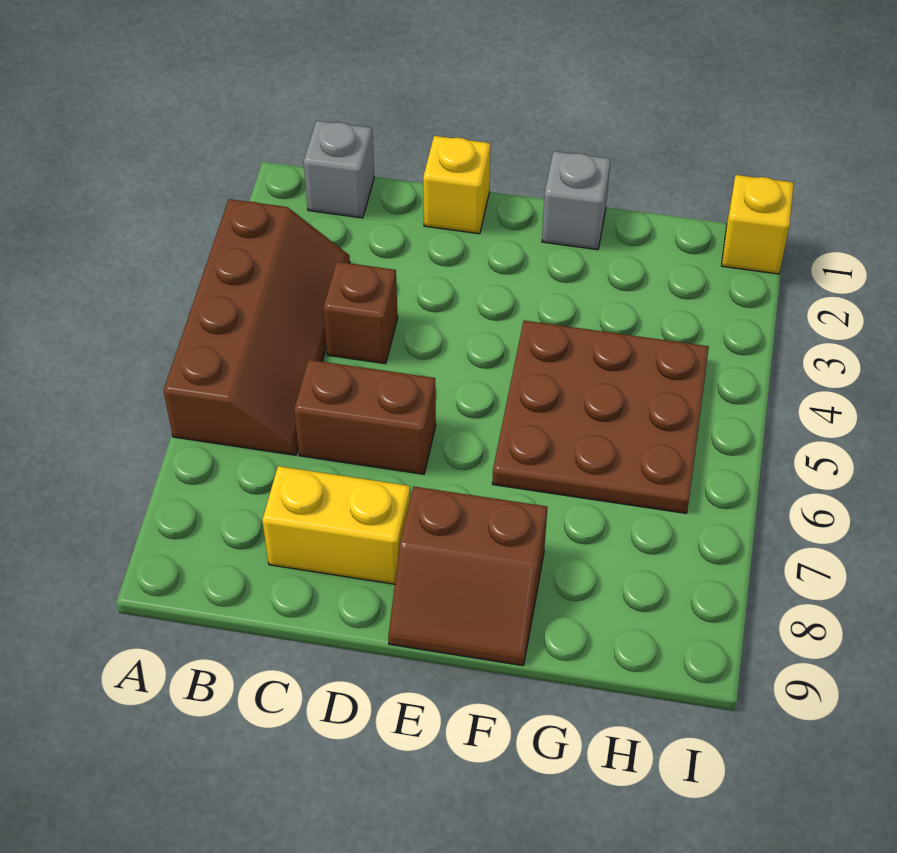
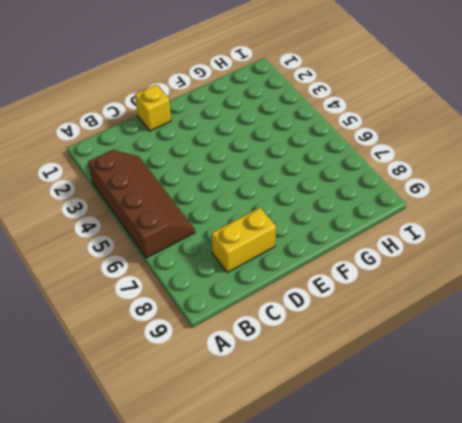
none -> grey 1x1 brick [304,121,374,218]
none -> brown 1x1 brick [323,262,398,364]

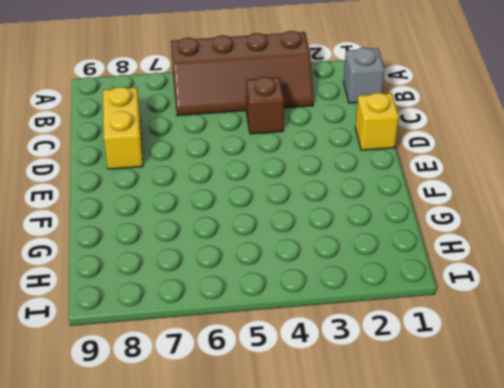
none -> brown 1x2 brick [294,360,436,474]
none -> brown 2x2 slope [388,487,548,666]

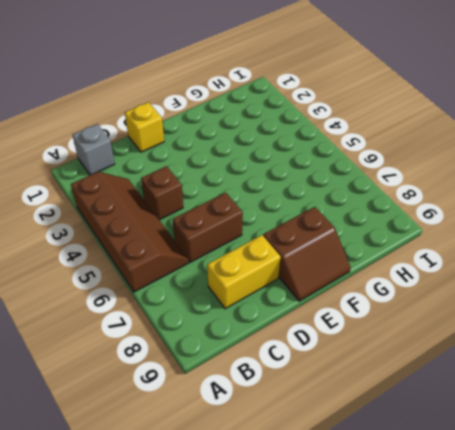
none -> grey 1x1 brick [542,151,611,250]
none -> brown 3x3 plate [492,321,709,513]

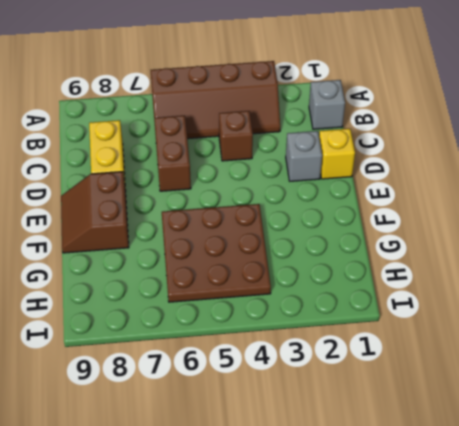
grey 1x1 brick [286,131,322,181] -> grey 1x1 brick moved to [542,151,611,250]
none -> yellow 1x1 brick [722,175,794,274]

